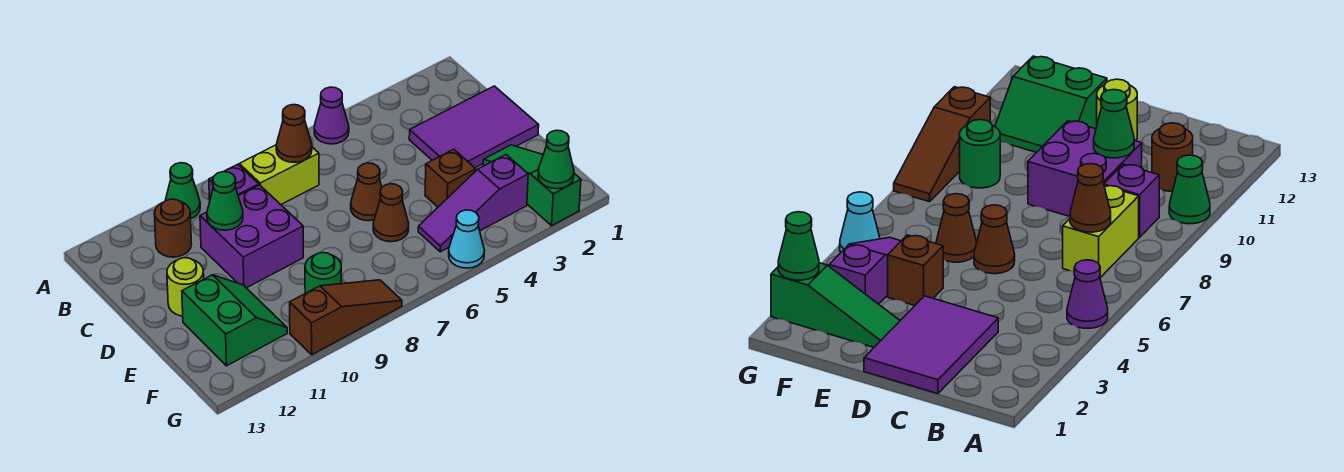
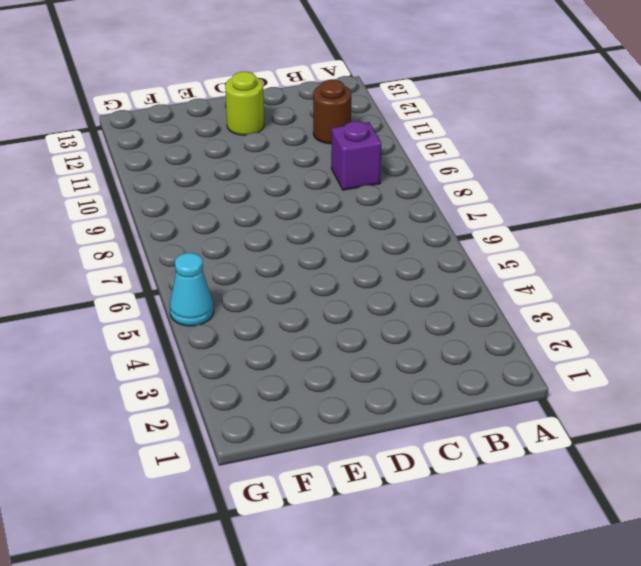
none -> purple 1x1 cone [314,87,349,144]
none -> green 1x1 cone [165,163,200,219]
none -> lime 1x2 brick [239,145,319,205]

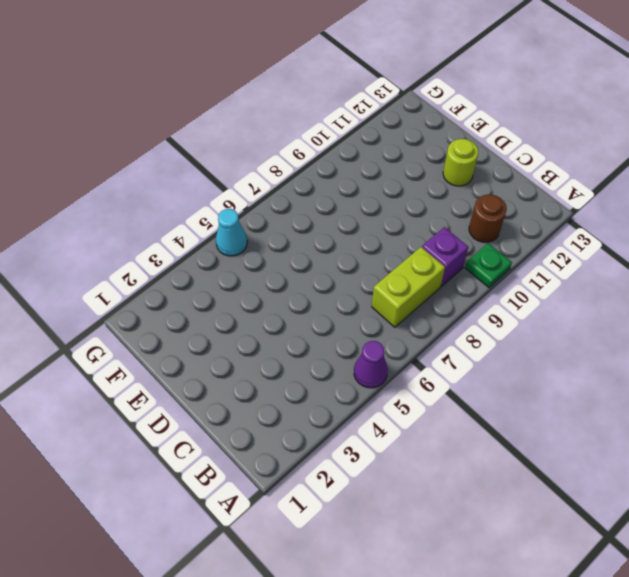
green 1x1 plate [465,243,512,288] -> green 1x1 cone [165,163,200,219]
none -> purple 2x3 tile [409,86,539,168]
none -> purple 2x2 brick [200,185,303,288]
none -> brown 1x1 cone [351,163,382,221]

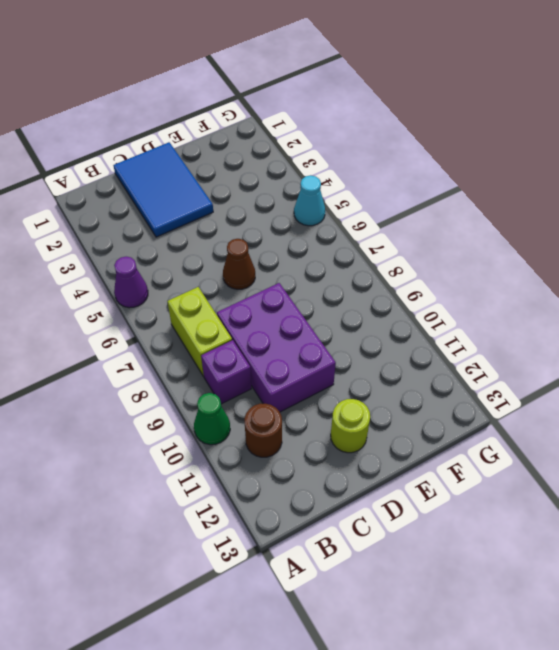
blue 2x3 tile [114,142,213,237] -> purple 2x3 tile [409,86,539,168]
purple 2x3 brick [217,283,336,412] -> purple 2x2 brick [200,185,303,288]
none -> green 1x3 slope [483,145,581,226]
none -> brown 1x1 brick [425,149,476,207]
none -> brown 1x1 cone [373,184,409,242]

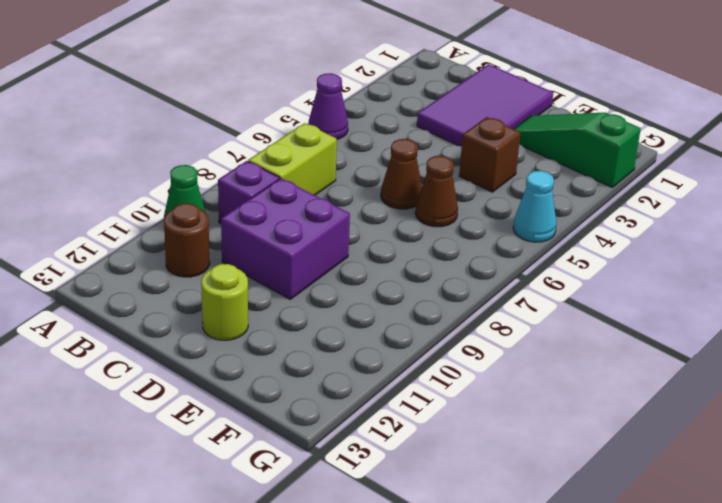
none -> green 2x2 slope [182,275,287,366]
none -> purple 1x3 slope [418,155,528,252]
none -> green 1x1 round brick [305,253,341,293]

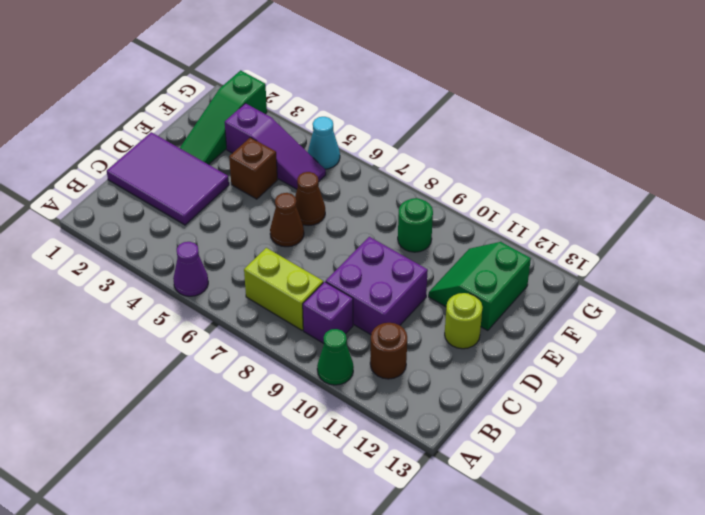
none -> brown 1x3 slope [290,280,402,355]
none -> brown 1x1 cone [276,105,312,162]
none -> green 1x1 cone [207,172,243,230]

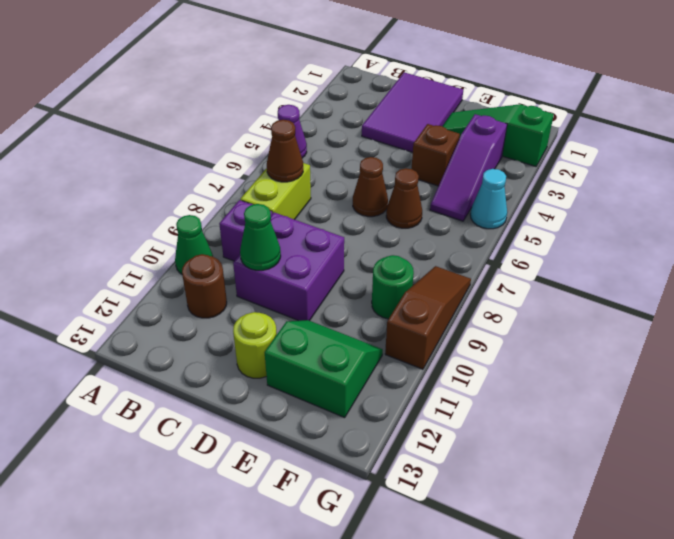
none -> green 1x1 cone [538,130,574,189]

